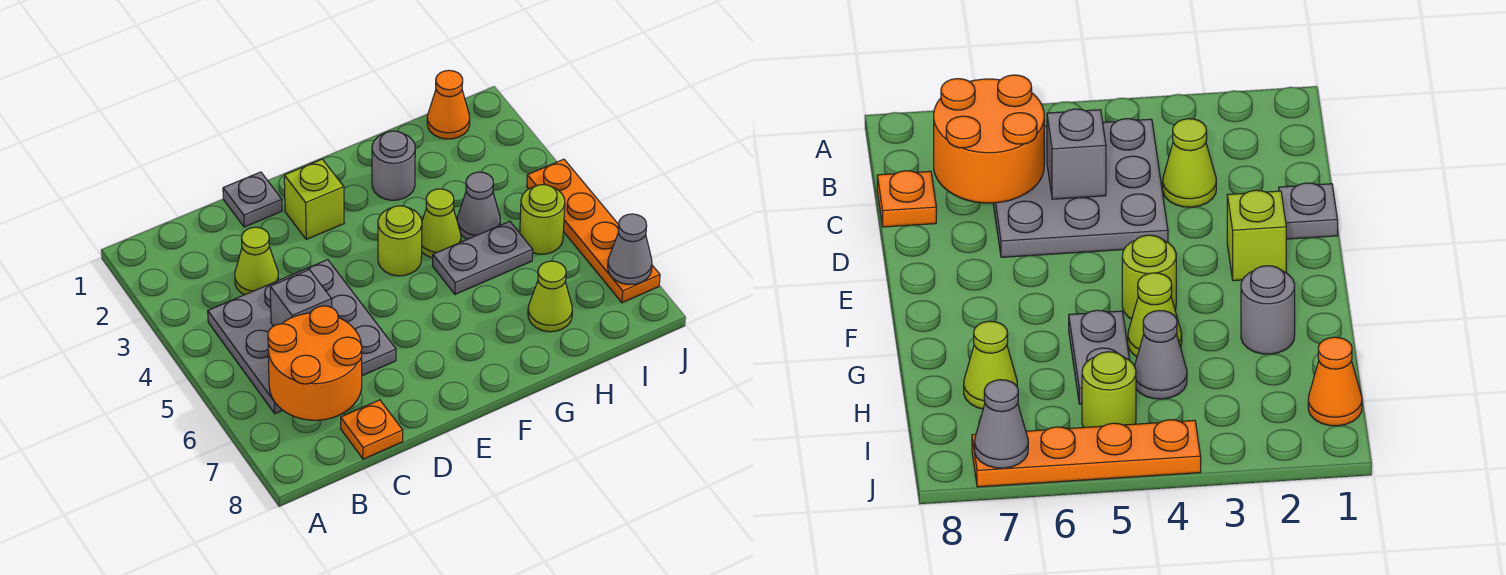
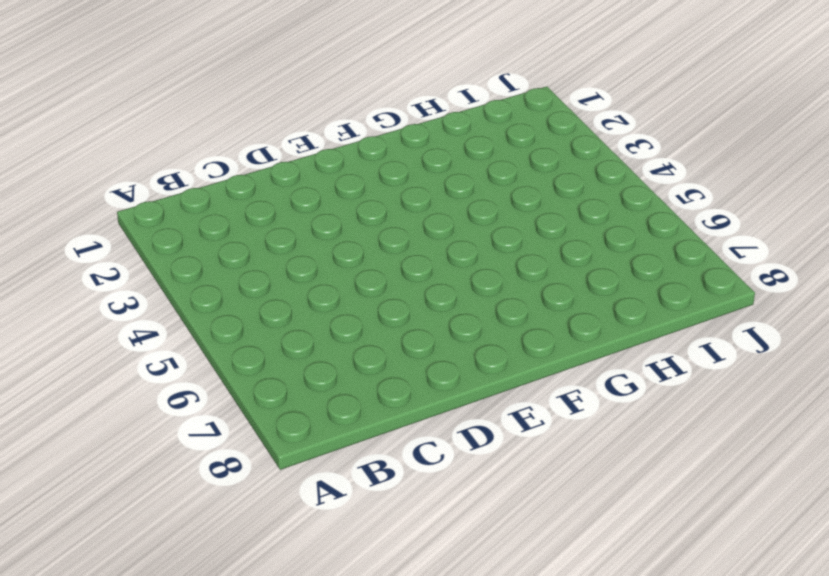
none -> grey 3x3 plate [208,260,396,414]
none -> lime 1x1 cone [235,227,278,295]
none -> orange 1x1 plate [341,400,403,459]

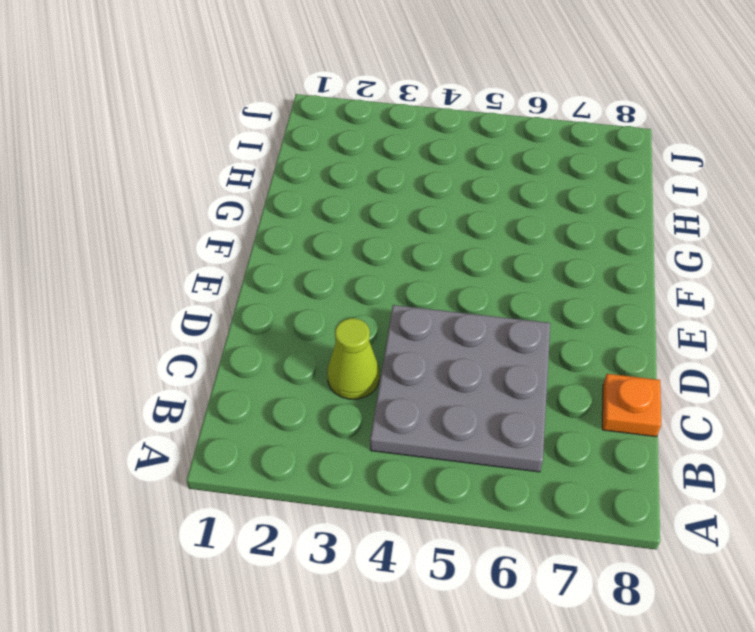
none -> grey 1x1 plate [223,172,282,227]
none -> lime 1x1 brick [284,159,344,239]
none -> lime 1x1 round brick [378,206,422,276]

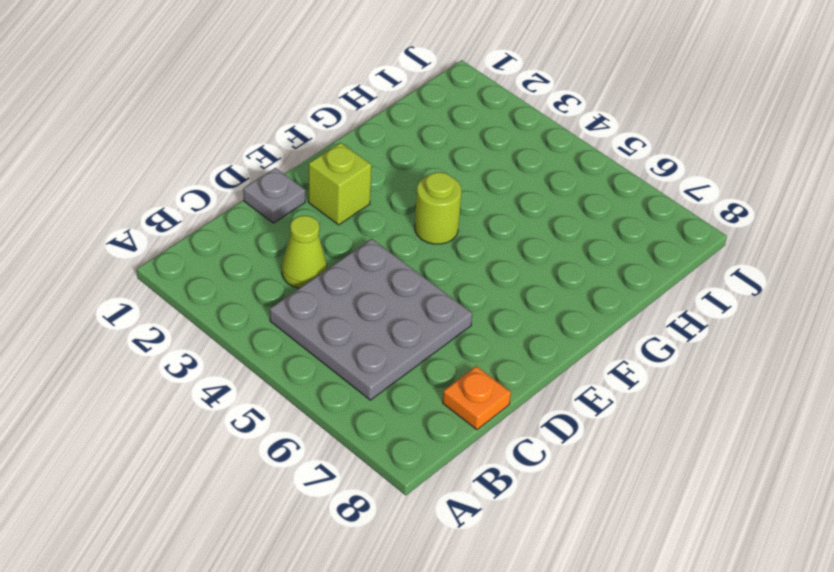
none -> grey 1x1 round brick [372,131,415,200]
none -> lime 1x1 cone [422,189,461,258]
none -> grey 1x2 plate [433,221,533,294]

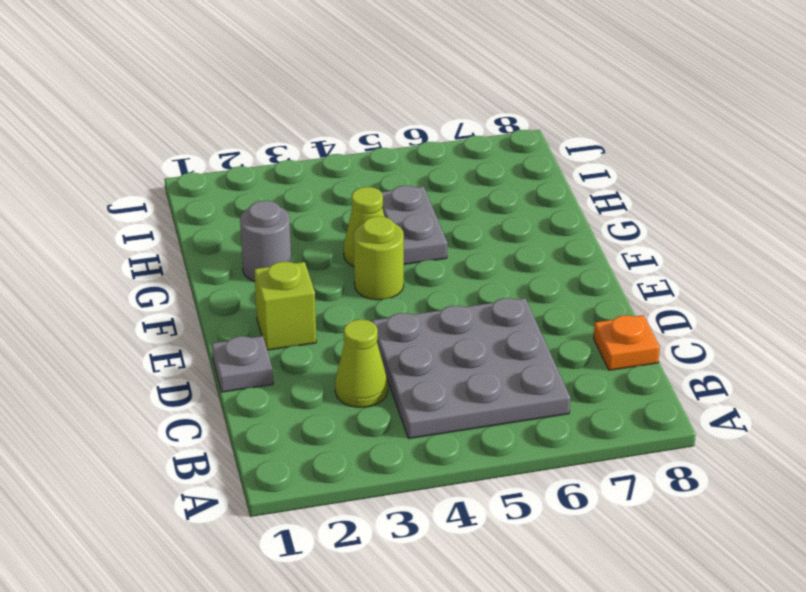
none -> grey 1x1 cone [457,172,500,239]
none -> lime 1x1 cone [528,261,572,332]
none -> orange 1x1 cone [427,70,470,139]

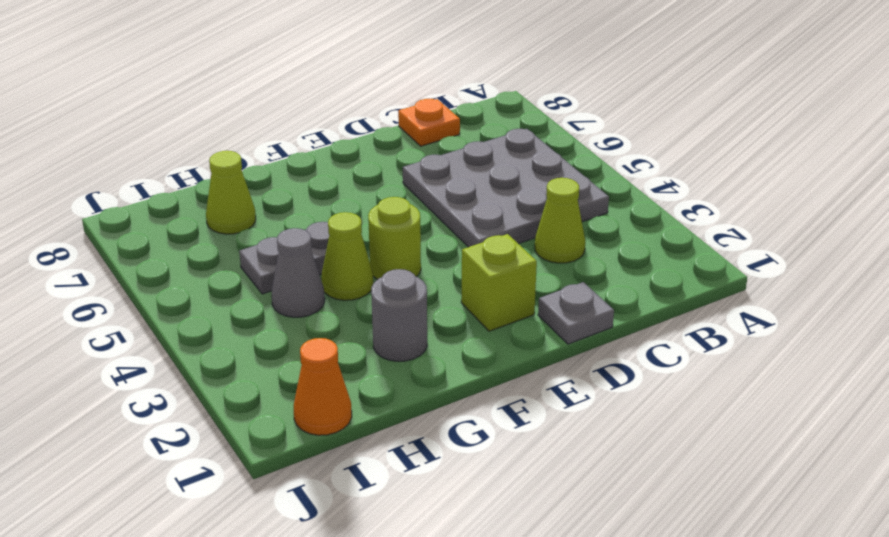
none -> lime 1x1 round brick [520,185,565,254]
none -> orange 1x4 plate [527,159,660,303]
none -> orange 2x2 round brick [268,306,362,420]

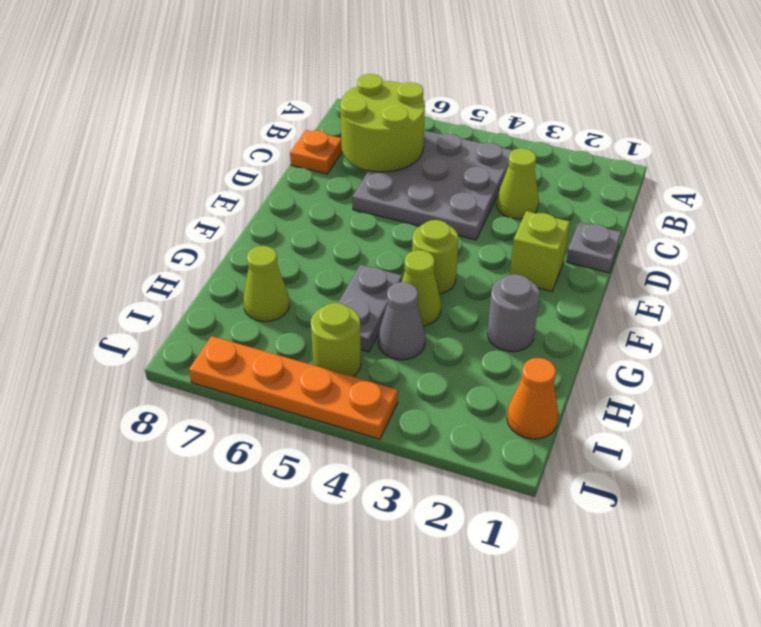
lime 2x2 round brick [340,74,425,172] -> orange 2x2 round brick [268,306,362,420]
none -> grey 1x1 brick [270,270,332,326]
none -> grey 1x1 cone [608,214,652,285]

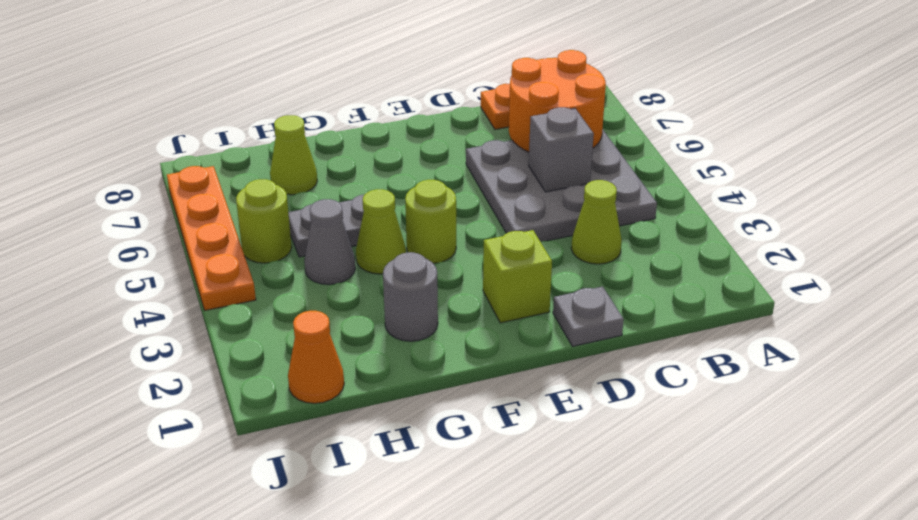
none -> grey 1x1 cone [608,214,652,285]

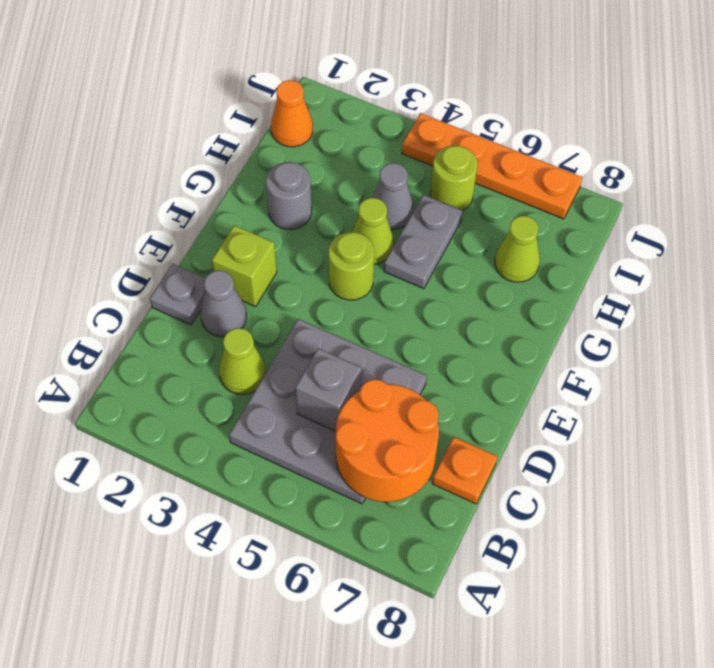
grey 1x1 cone [201,270,246,337] -> grey 1x1 cone moved to [608,214,652,285]

